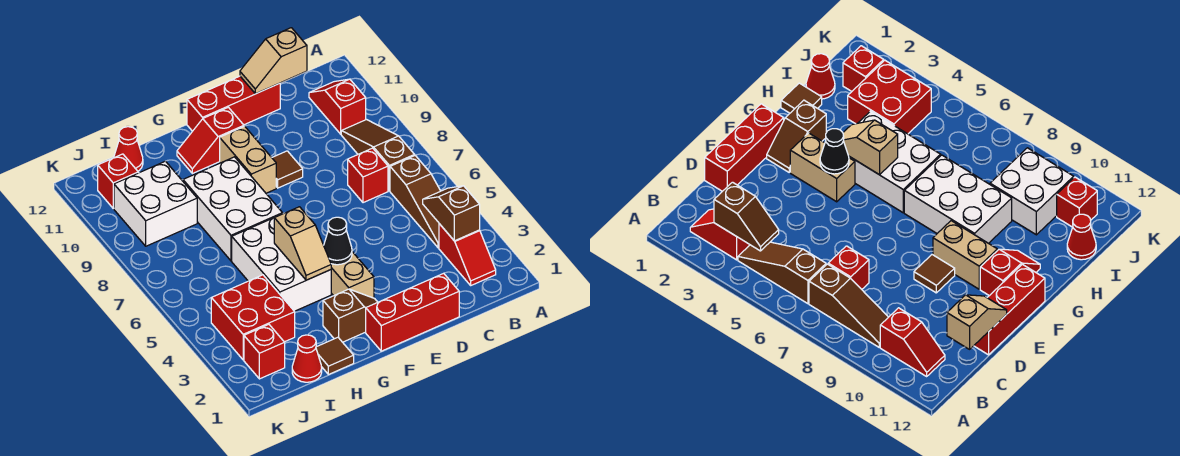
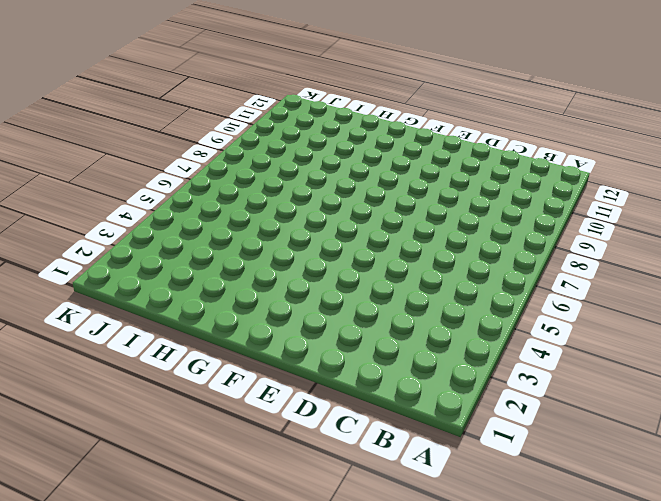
none -> red 1x2 slope [439,224,496,285]
none -> brown 1x3 slope [390,156,440,248]
none -> brown 1x3 slope [341,120,415,191]

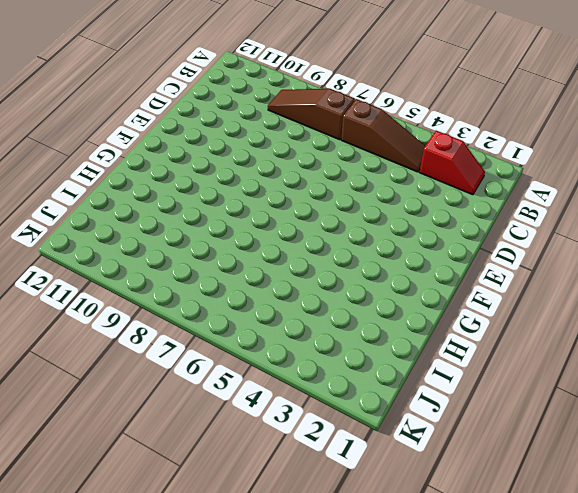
none -> red 1x2 slope [309,79,366,134]
none -> red 1x1 brick [348,148,388,203]
none -> red 1x3 brick [366,273,459,351]

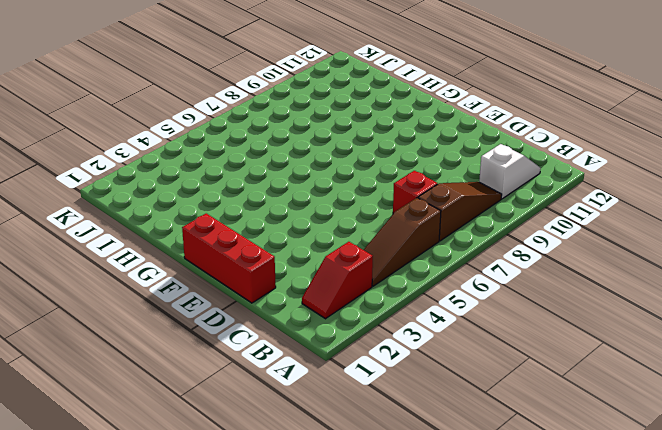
white 1x2 slope [479,144,541,199] -> red 1x2 slope [309,79,366,134]
none -> red 1x3 brick [187,76,280,131]
none -> brown 1x1 tile [272,151,303,188]
none -> brown 1x2 slope [323,289,378,342]

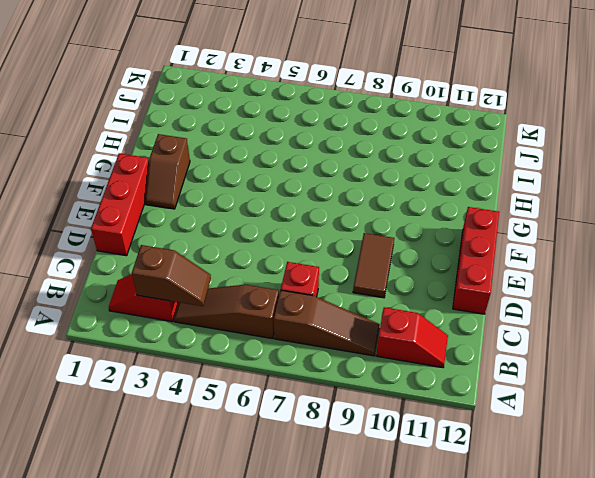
brown 1x2 tile [353,233,394,298] -> brown 1x1 tile [272,151,303,188]
none -> tan 1x2 brick [331,252,374,298]
none -> tan 1x2 brick [220,126,276,193]
none -> red 1x2 slope [177,107,244,174]

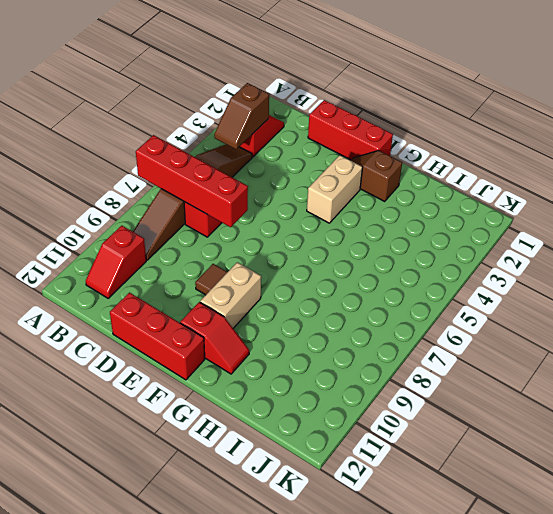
red 1x4 brick [136,135,248,227] -> none
none -> white 2x3 brick [232,218,331,311]
none -> white 2x3 brick [183,157,283,261]
none -> brown 1x1 tile [316,337,354,375]

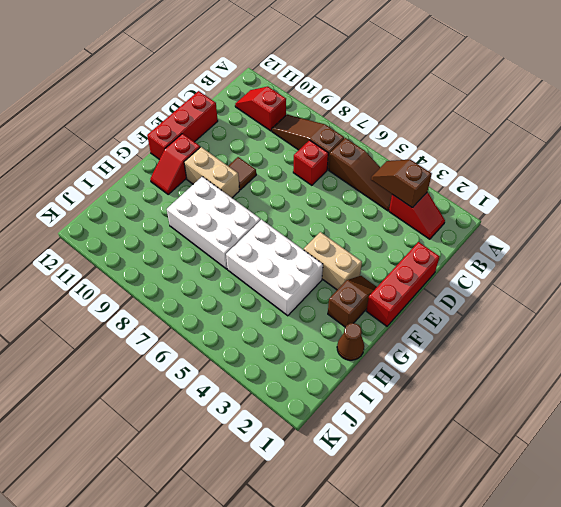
brown 1x1 cone [337,323,364,360] -> brown 1x1 tile [316,337,354,375]
none -> red 1x1 cone [292,335,322,382]
none -> red 2x2 brick [211,275,295,360]
none -> white 2x2 brick [114,161,197,246]

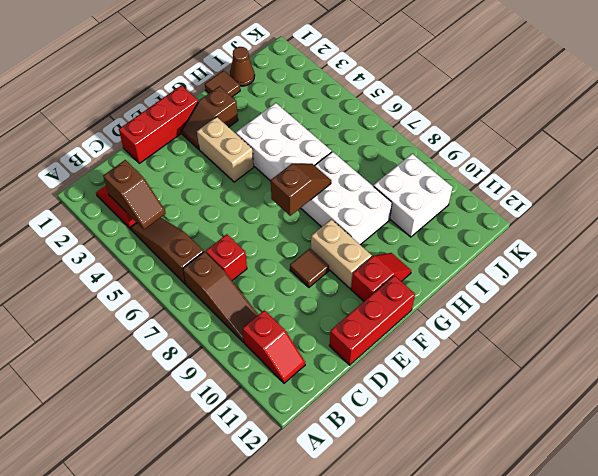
brown 1x2 slope [271,164,331,216] -> none
brown 1x1 cone [230,47,255,86] -> red 1x1 cone [292,335,322,382]
none -> red 2x2 brick [211,275,295,360]
none -> red 1x1 cone [114,127,143,171]
none -> red 1x1 brick [244,325,285,379]

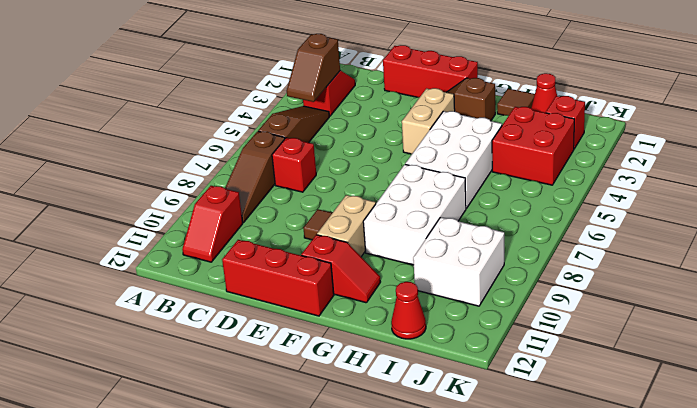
none -> red 1x1 brick [98,154,138,208]
none -> tan 1x2 slope [240,28,307,94]
none -> black 1x1 cone [324,217,352,265]

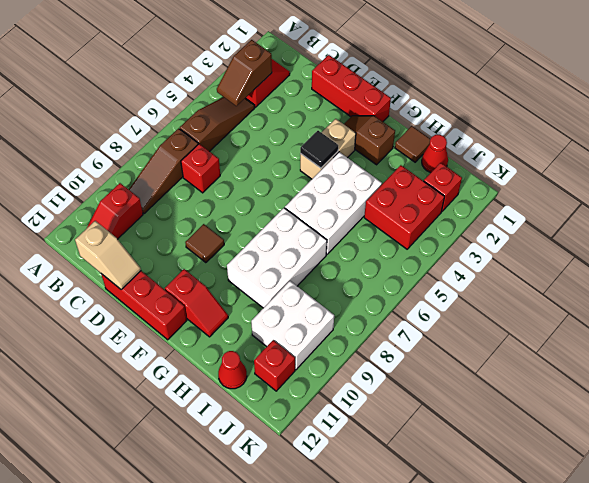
black 1x1 tile [300,131,338,168] -> black 1x1 cone [324,217,352,265]
none -> tan 1x2 brick [220,126,276,193]
none -> tan 1x2 slope [274,207,331,280]

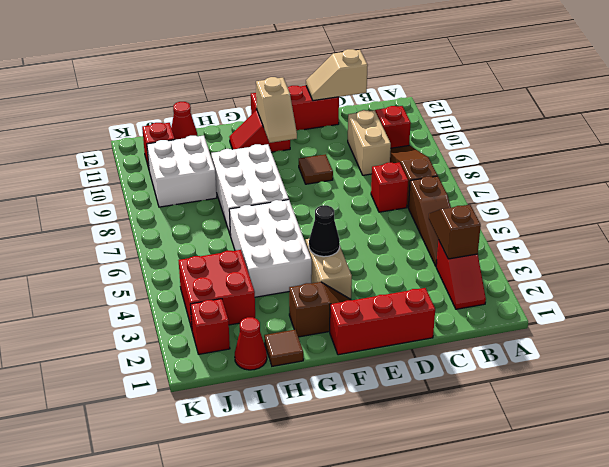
tan 1x2 brick [348,110,391,175] -> tan 1x2 brick moved to [220,126,276,193]
tan 1x2 slope [256,77,297,143] -> tan 1x2 slope moved to [274,207,331,280]

